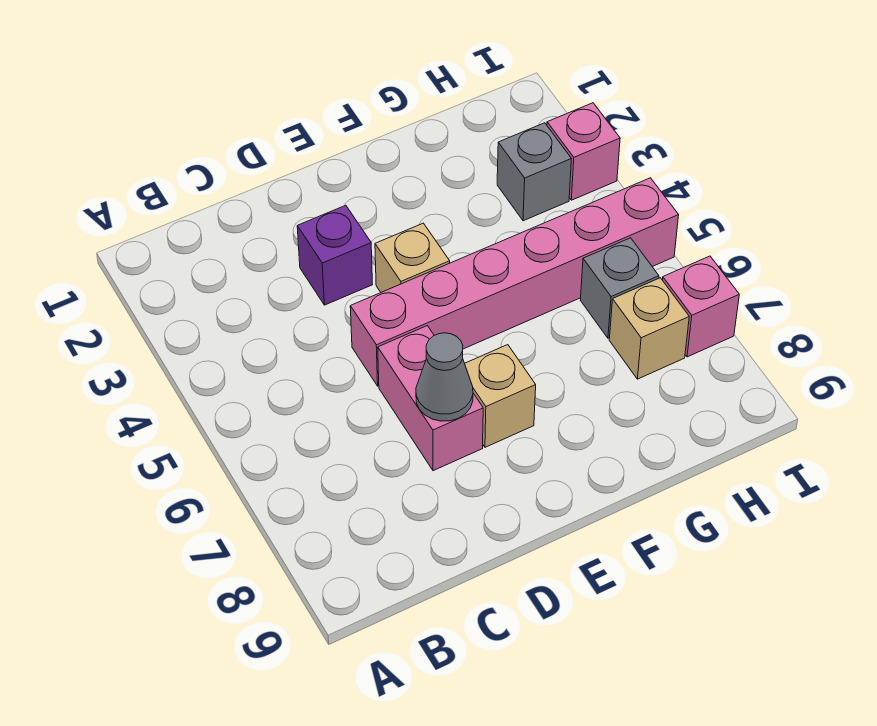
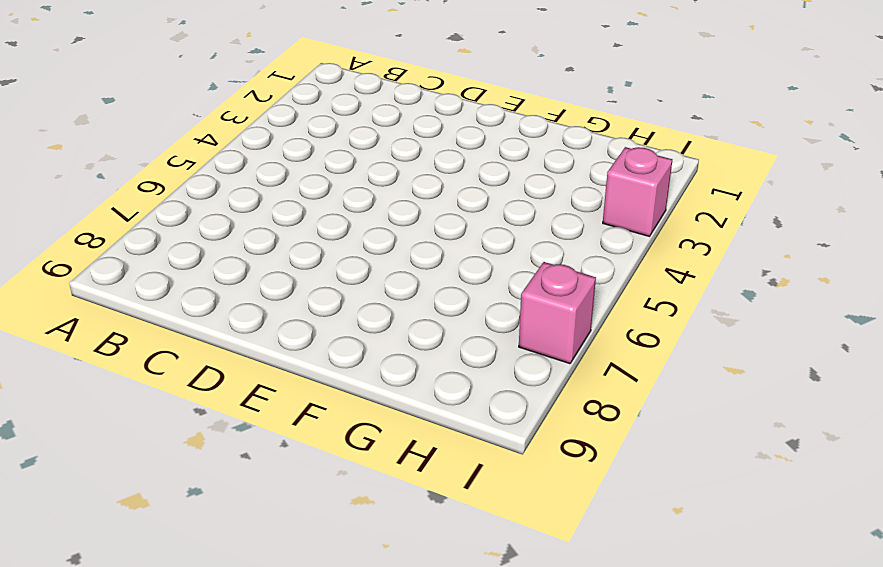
none -> purple 1x1 brick [297,205,373,305]
none -> pink 1x6 brick [350,178,679,386]

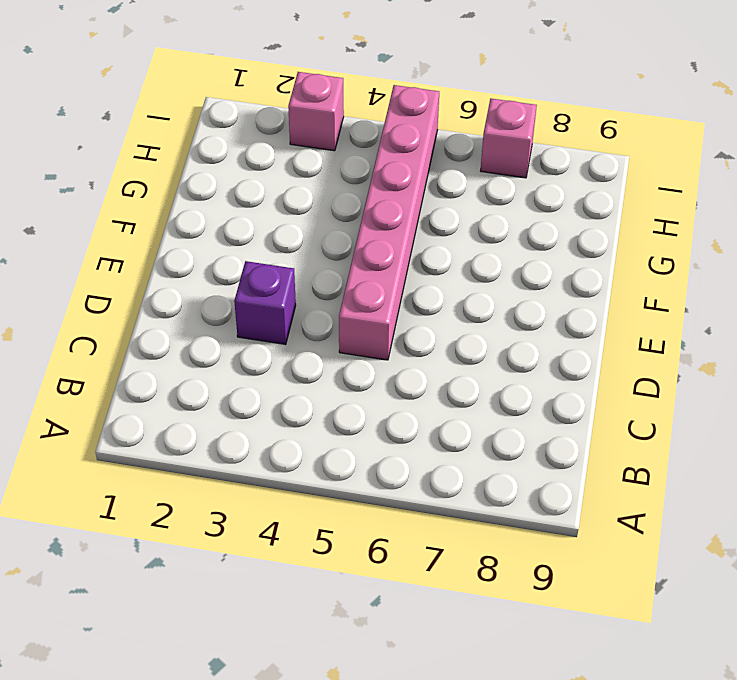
none -> pink 1x2 brick [378,326,483,471]
none -> tan 1x1 brick [375,223,450,292]

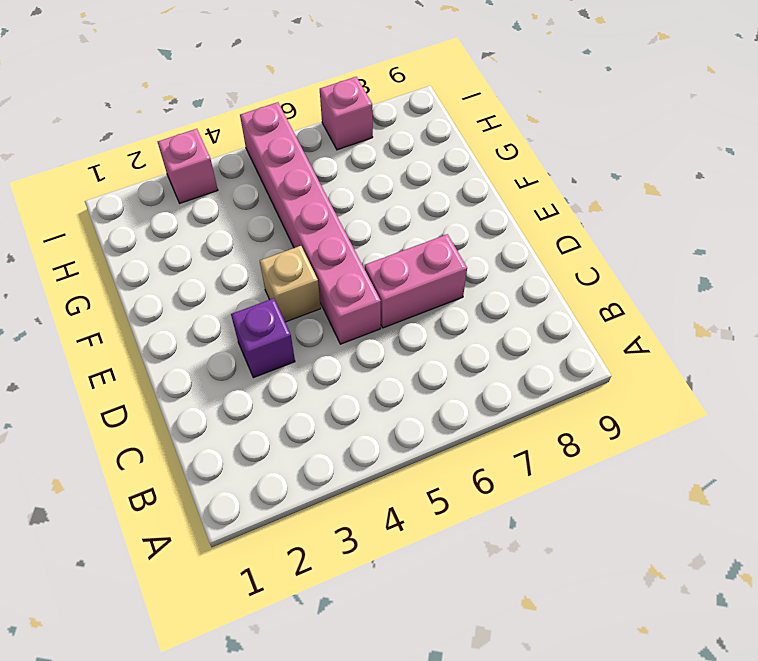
none -> tan 1x1 brick [465,345,536,447]
none -> grey 1x1 brick [497,123,571,221]

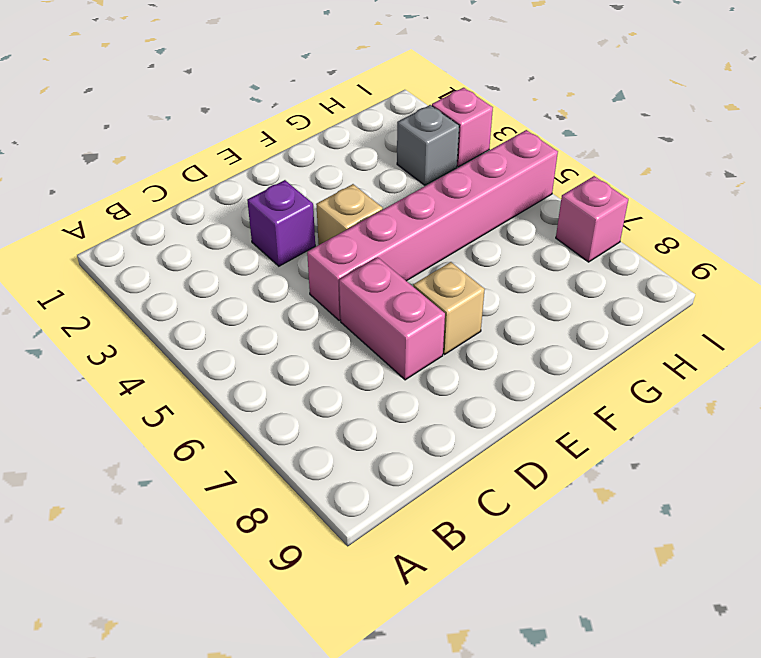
none -> grey 1x1 brick [581,238,659,338]
none -> tan 1x1 brick [609,278,689,379]

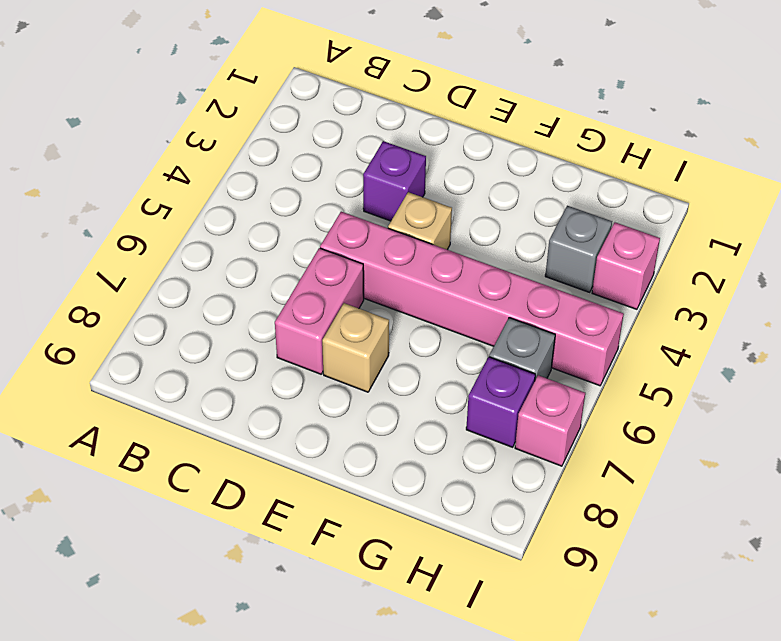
purple 1x1 brick [466,357,535,447] -> tan 1x1 brick [609,278,689,379]
none -> grey 1x1 cone [416,333,473,421]

